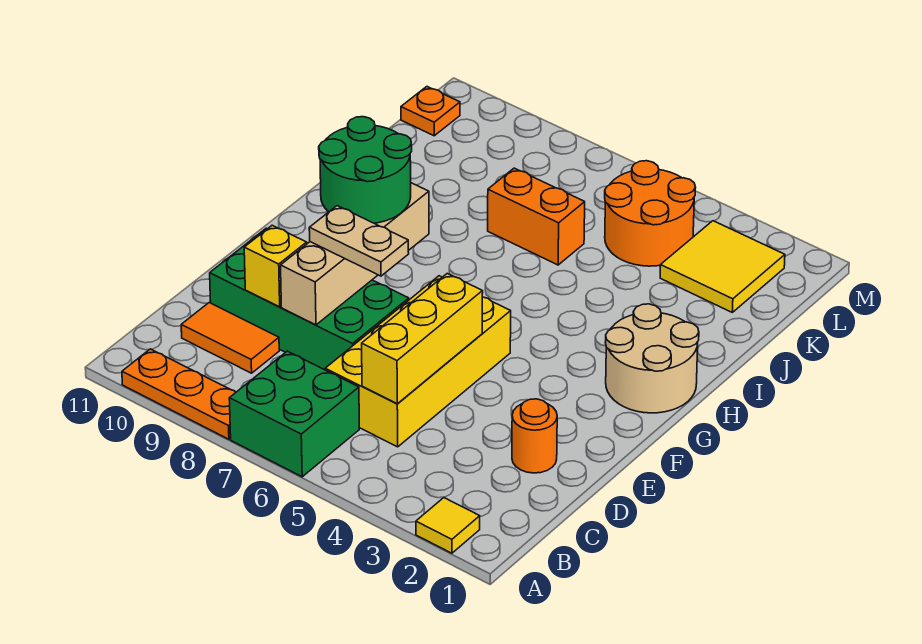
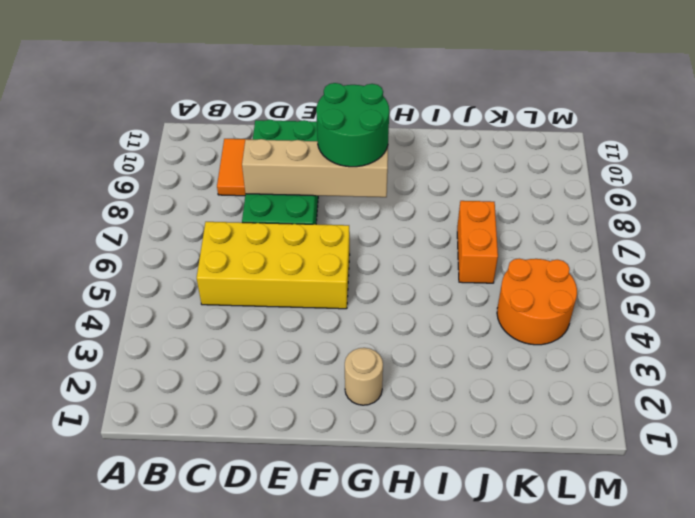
tan 1x1 round brick [345,348,383,405] -> tan 2x2 round brick [605,304,699,413]
none -> yellow 1x1 tile [416,498,480,553]
none -> green 2x2 brick [229,351,359,477]
none -> orange 1x3 plate [122,349,236,439]

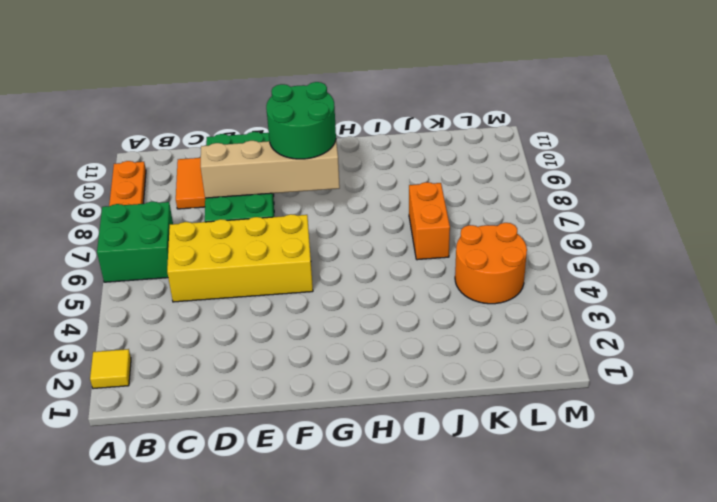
none -> orange 1x1 round brick [512,399,557,473]
none -> tan 2x2 round brick [605,304,699,413]
none -> yellow 2x2 tile [660,221,785,312]

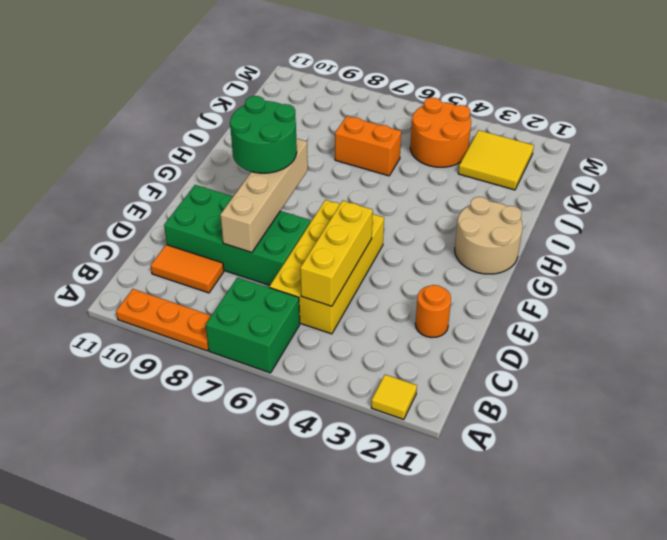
none -> orange 1x1 plate [401,87,460,136]
none -> yellow 1x1 brick [244,225,307,307]
none -> tan 1x2 plate [309,206,409,276]

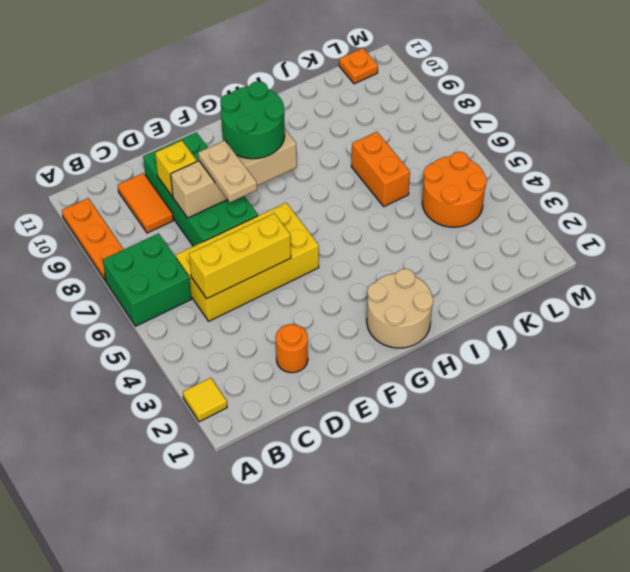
none -> yellow 2x2 tile [660,221,785,312]

